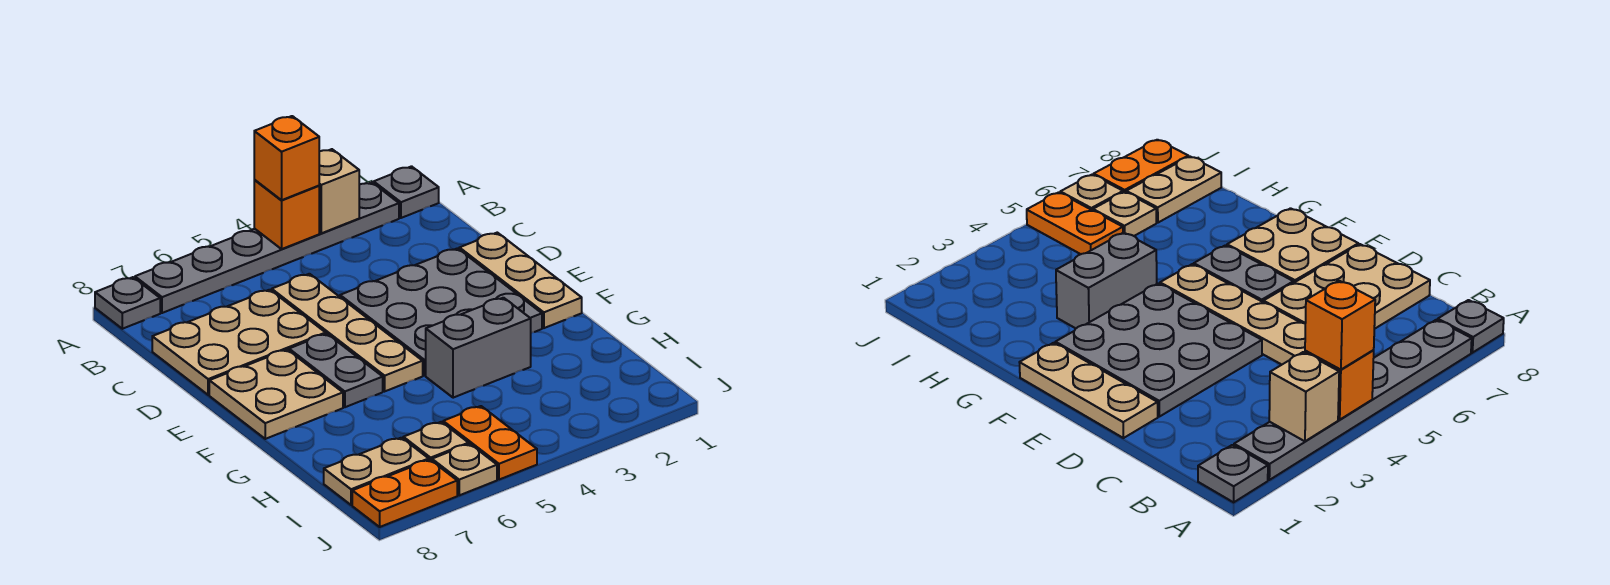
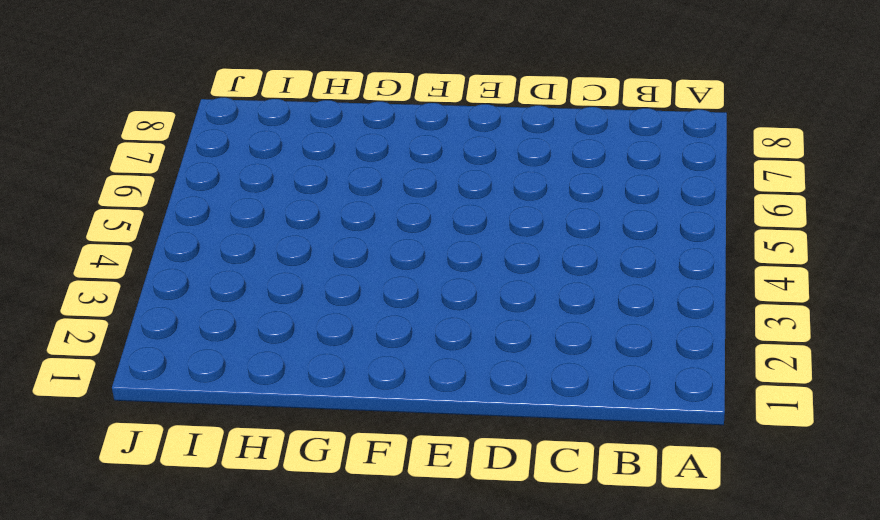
none -> grey 1x1 plate [374,166,439,218]
none -> grey 1x6 plate [135,182,399,313]
none -> grey 1x1 plate [95,277,160,329]

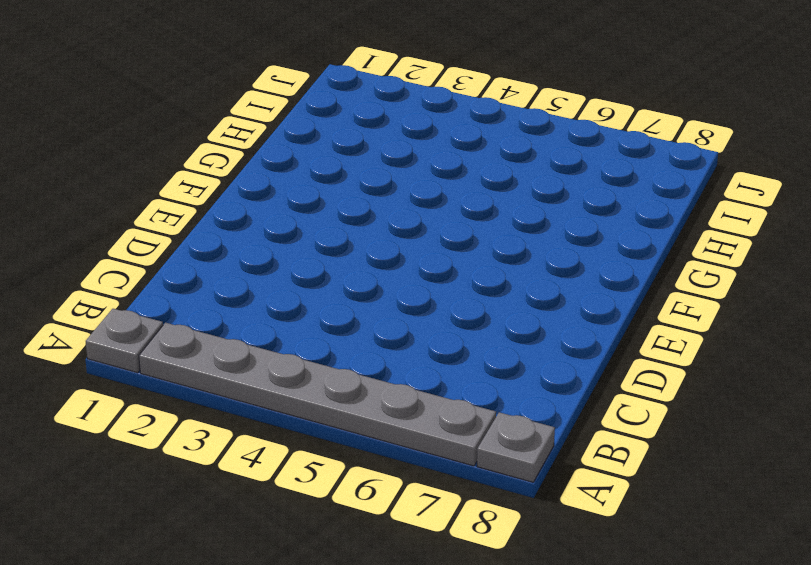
none -> tan 1x4 plate [272,274,423,391]
none -> tan 2x3 plate [152,290,326,395]
none -> tan 1x3 plate [459,233,582,328]

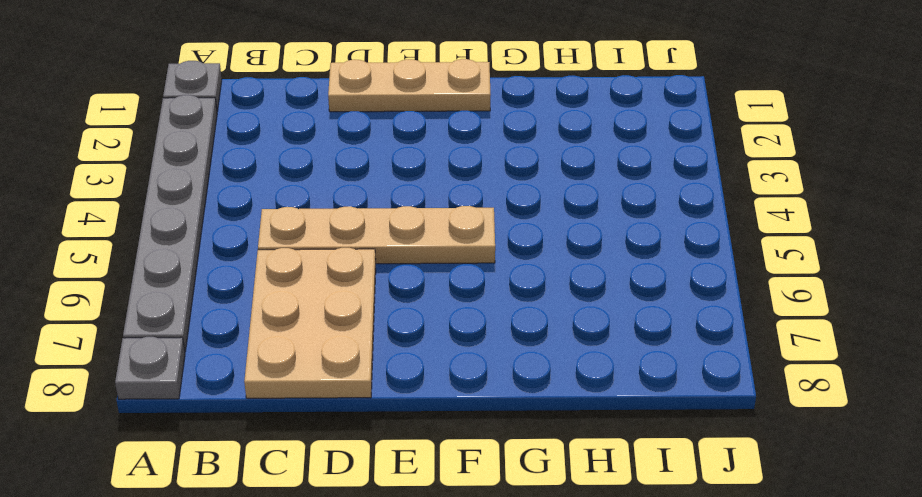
none -> grey 3x3 plate [340,248,542,376]
none -> grey 1x2 plate [289,334,383,407]
none -> tan 2x2 plate [209,350,343,439]

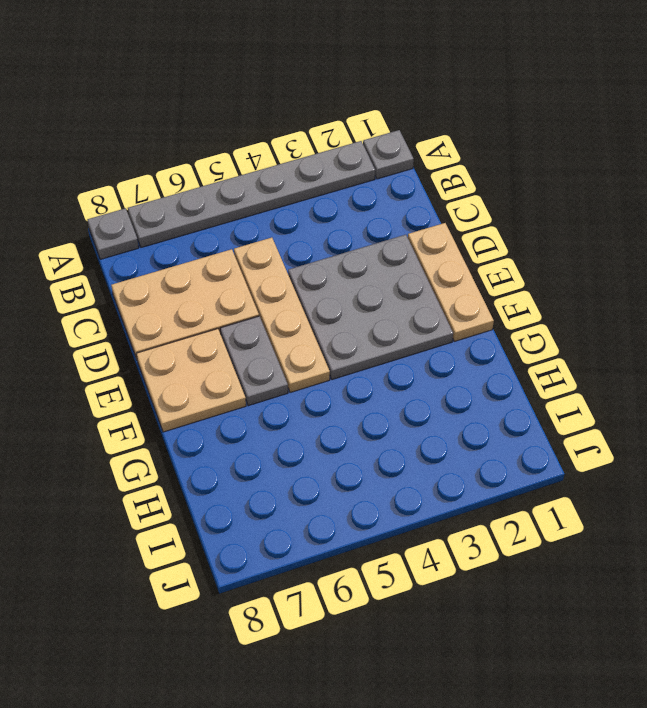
none -> grey 1x2 brick [426,298,531,398]
none -> orange 1x2 plate [443,406,537,480]
none -> tan 1x1 plate [403,422,468,461]

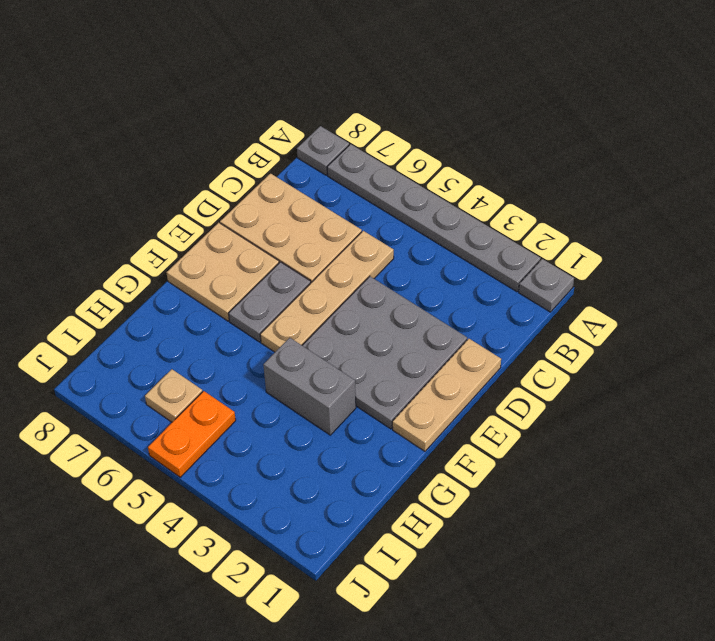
none -> tan 1x2 plate [324,438,429,505]
none -> tan 1x1 plate [432,444,497,495]
none -> orange 1x2 plate [352,460,457,527]

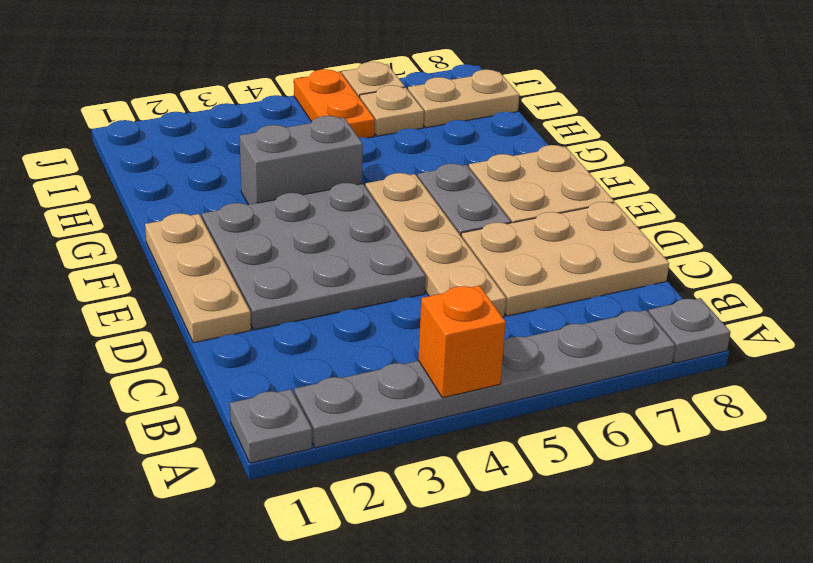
none -> orange 1x2 plate [352,460,457,527]
none -> tan 1x1 brick [319,149,359,233]
none -> orange 1x1 brick [254,116,319,200]

